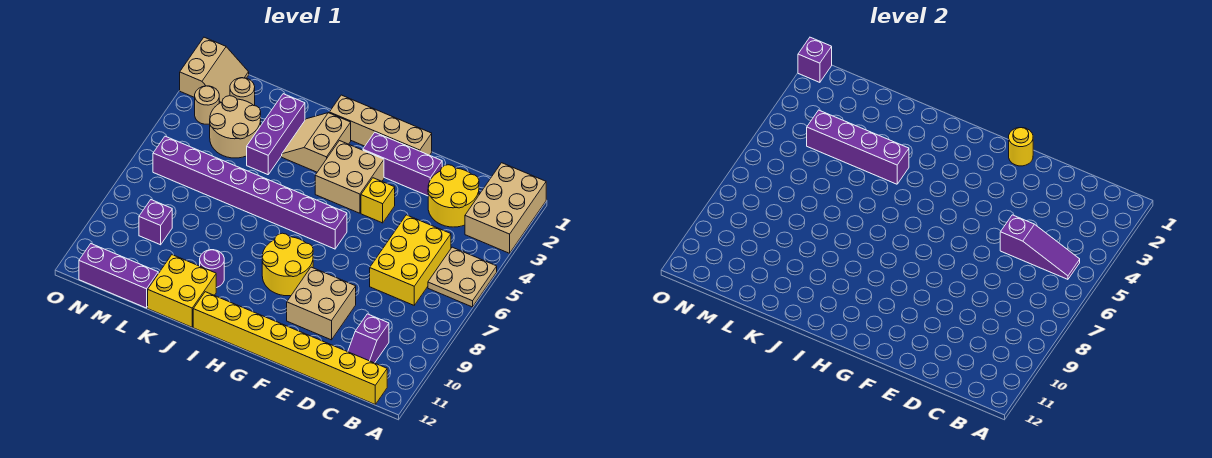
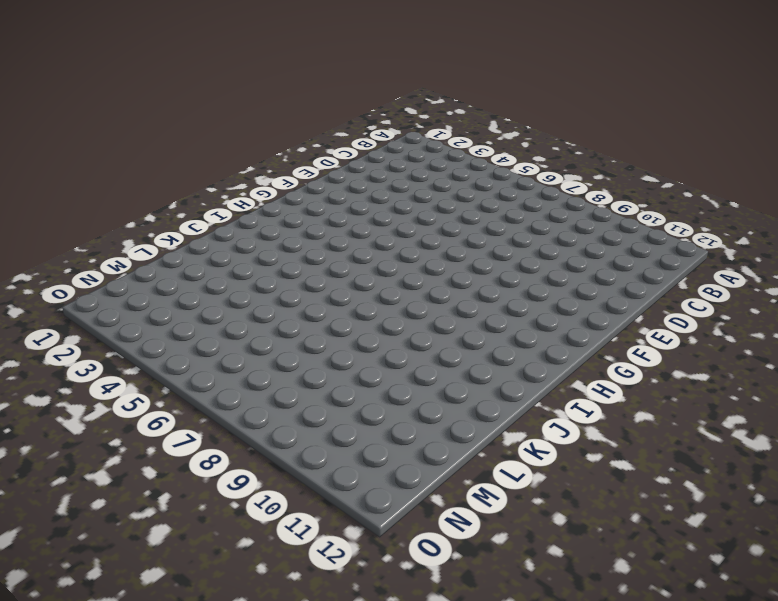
none -> tan 2x3 brick [465,163,546,253]
none -> tan 2x2 plate [428,247,497,307]
none -> yellow 1x8 brick [193,292,387,404]

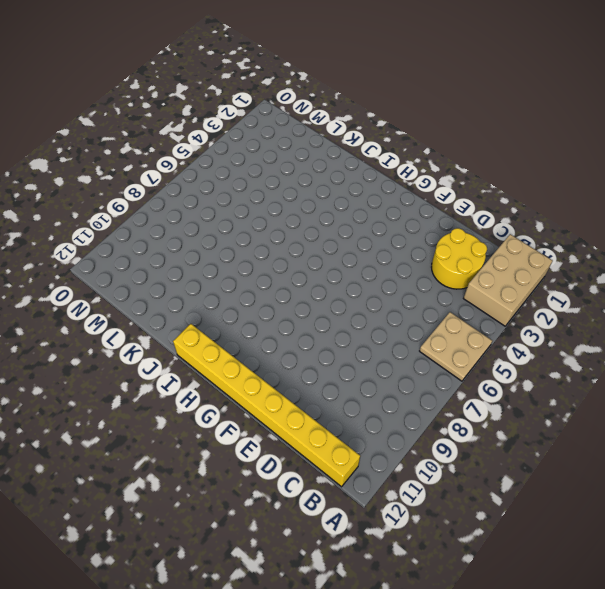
none -> yellow 2x3 brick [370,215,451,305]
none -> purple 1x2 slope [348,314,389,363]
none -> purple 1x3 brick [363,133,442,196]

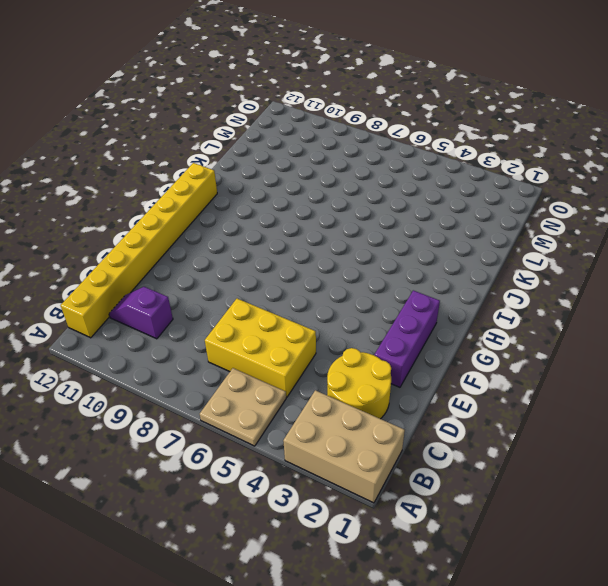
none -> tan 2x2 brick [287,267,356,340]
none -> tan 1x4 brick [329,95,432,155]
none -> yellow 1x1 brick [361,178,395,223]

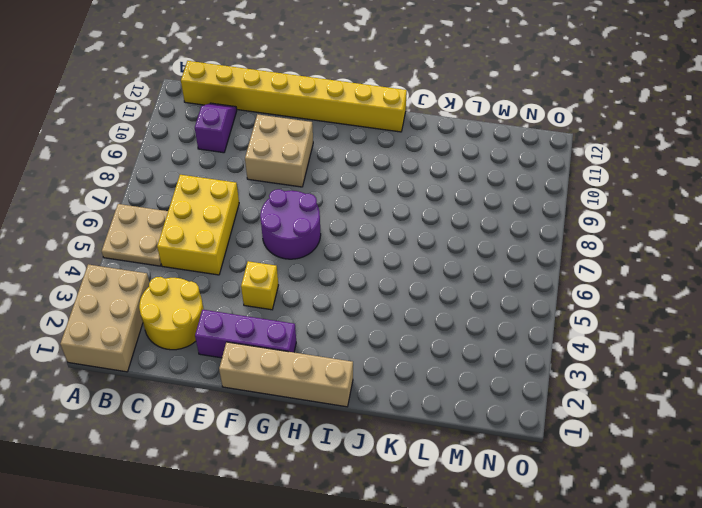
purple 2x2 round brick [260,189,321,259] -> purple 1x8 brick [153,136,347,249]
none -> tan 2x2 brick [315,141,384,213]
none -> yellow 2x2 round brick [262,233,313,296]
none -> tan 2x2 slope [282,113,351,172]

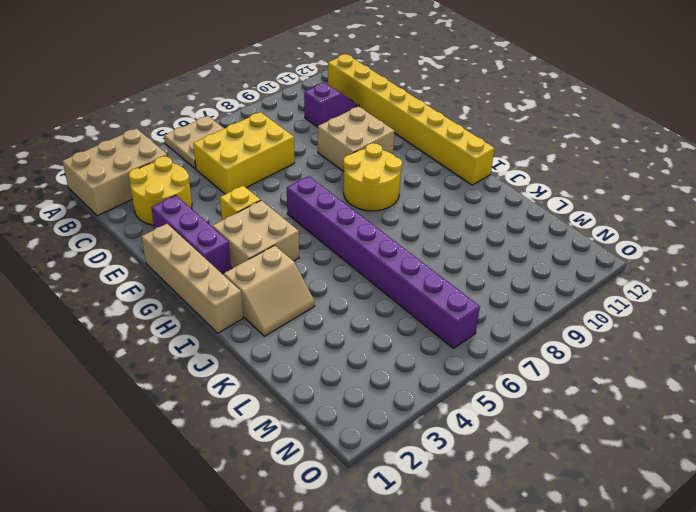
none -> purple 1x1 round brick [200,250,224,288]
none -> yellow 2x2 brick [148,255,216,327]
none -> purple 1x3 brick [247,94,305,175]

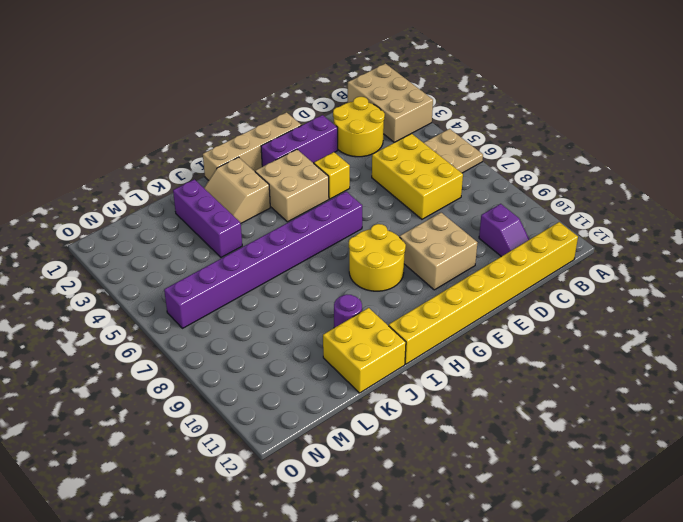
none -> tan 2x2 round brick [210,96,261,158]
none -> purple 1x3 brick [79,244,158,308]
none -> tan 1x1 round brick [230,78,255,106]

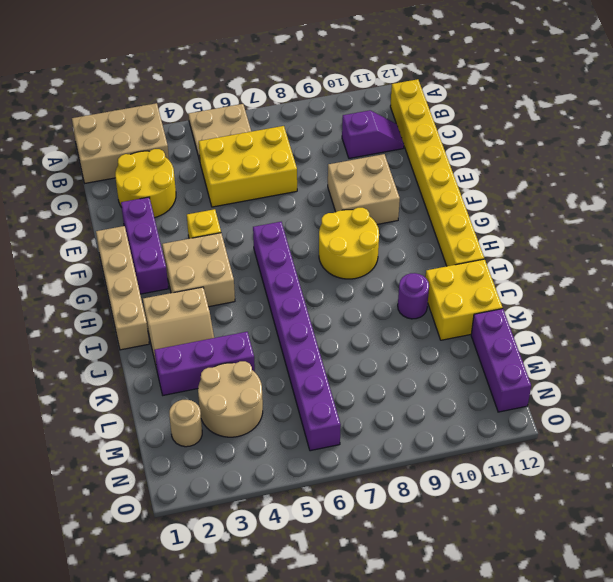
none -> purple 1x1 brick [139,200,172,245]
none -> tan 2x2 slope [180,37,249,103]
none -> tan 1x1 round brick [195,86,219,124]

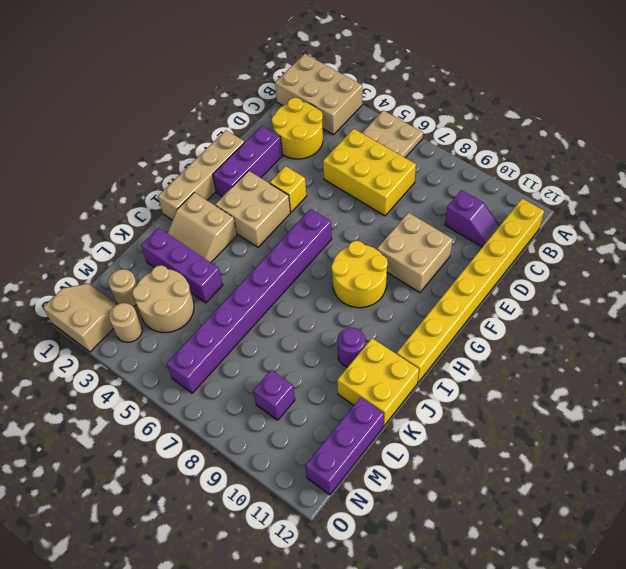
none -> purple 1x3 slope [1000,215,1080,279]
none -> yellow 1x1 round brick [1009,128,1033,166]
none -> purple 1x4 brick [807,110,909,184]

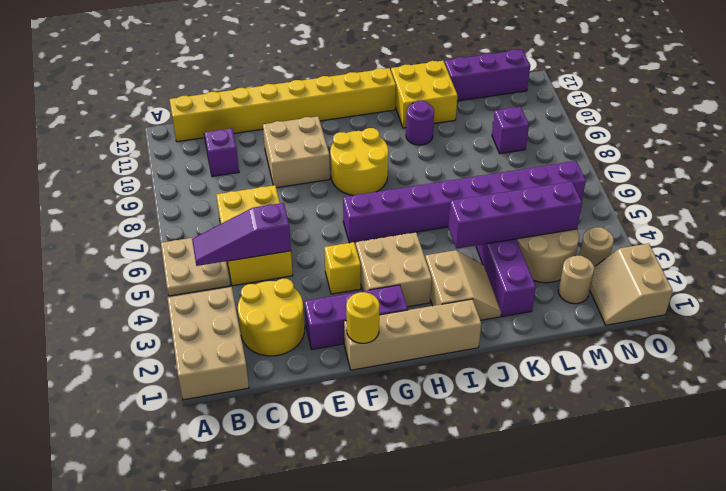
none -> purple 1x1 brick [798,37,832,82]

